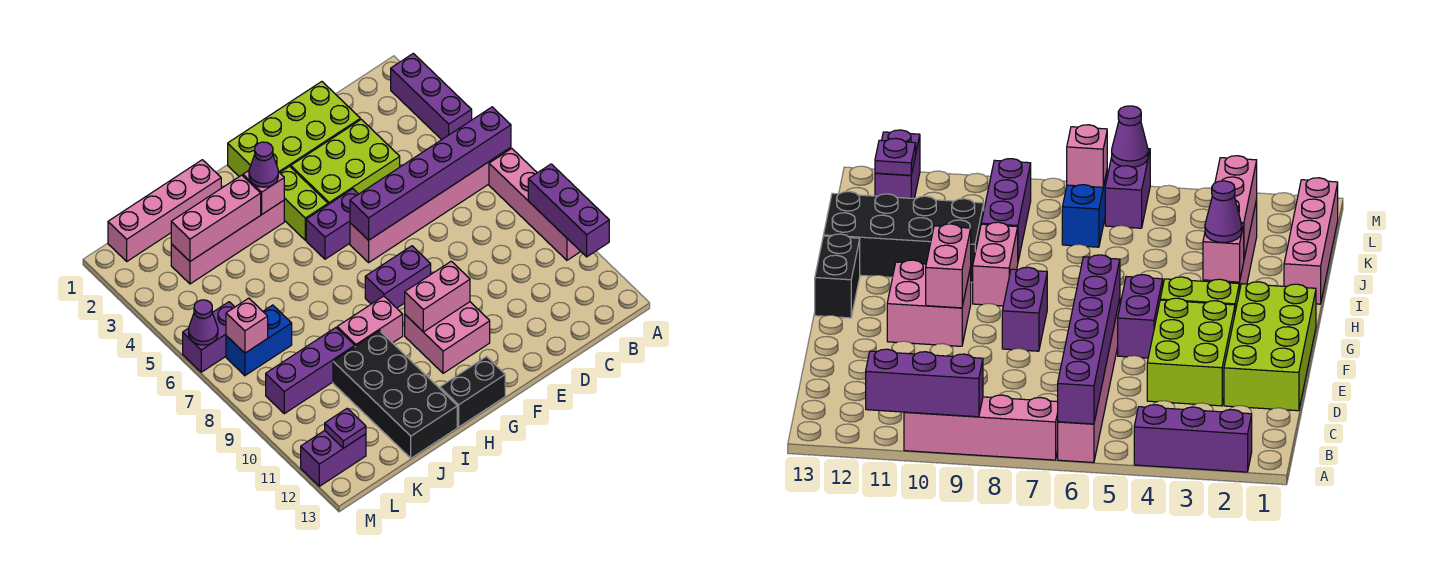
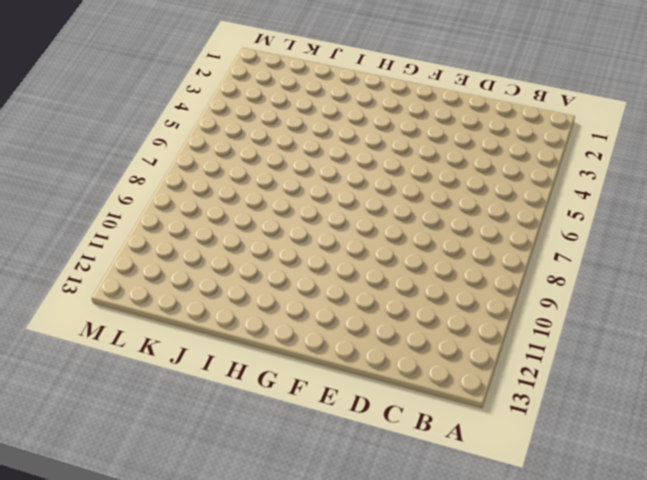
none -> purple 1x3 brick [391,53,472,140]
none -> pink 1x6 brick [350,148,511,262]
none -> pink 1x4 brick [489,149,581,260]

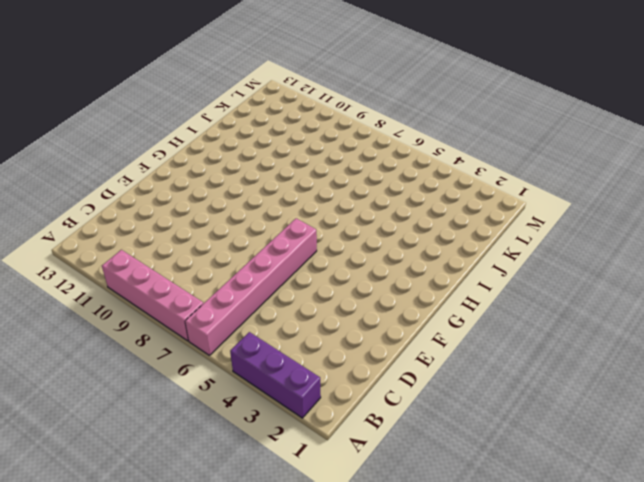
none -> lime 2x4 brick [228,82,360,177]
none -> lime 2x3 brick [291,119,400,205]
none -> purple 1x2 brick [306,189,358,259]

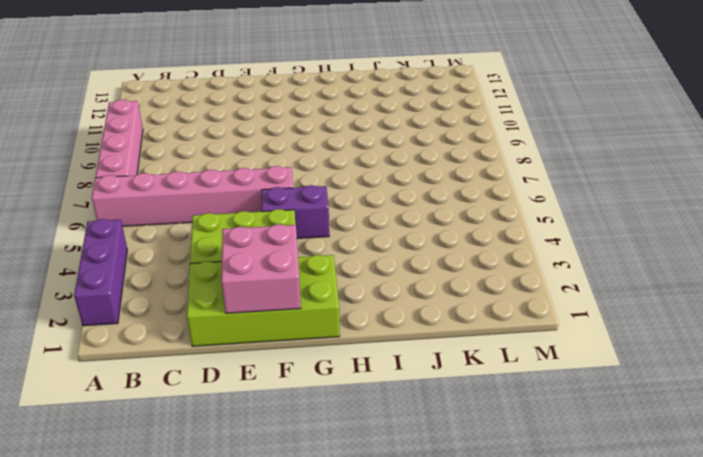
pink 2x2 brick [221,224,301,313] -> pink 2x2 brick moved to [405,302,490,373]
none -> purple 1x2 brick [365,246,431,308]
none -> lime 1x2 brick [280,166,328,240]
none -> black 1x2 brick [440,357,505,427]

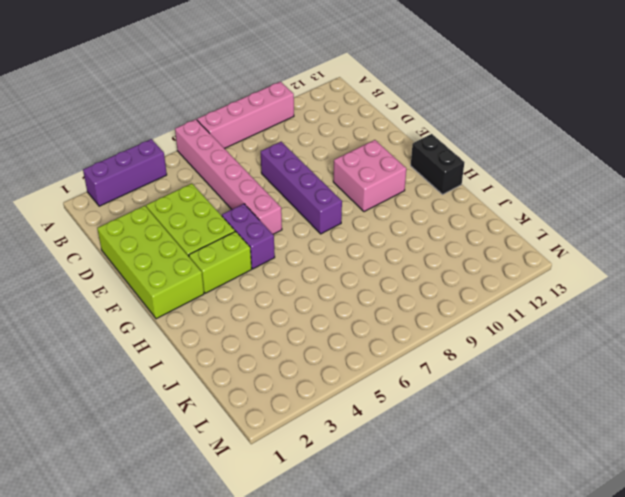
purple 1x4 brick [261,142,342,234] -> purple 1x2 brick [365,246,431,308]
none -> pink 1x4 brick [171,201,284,284]
none -> pink 1x2 brick [337,296,403,346]
none -> pink 1x4 brick [108,160,221,261]

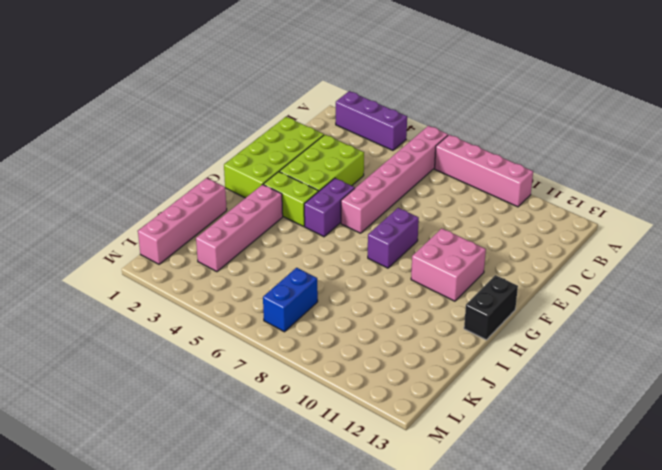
none -> pink 1x2 brick [337,296,403,346]
none -> black 2x4 brick [333,331,457,458]
none -> purple 1x3 brick [266,328,355,414]

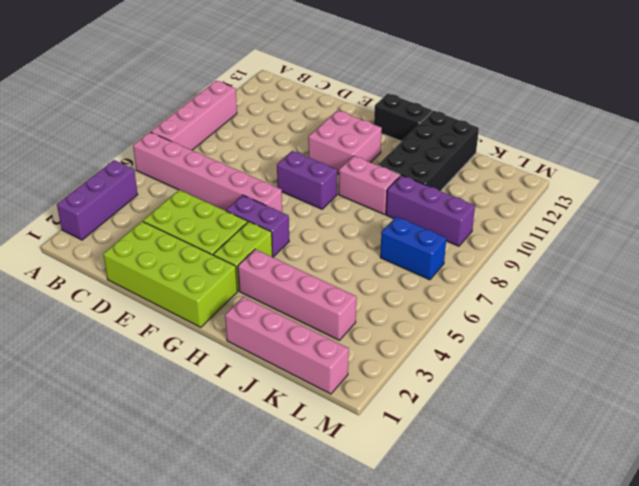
none -> purple 1x2 brick [183,302,234,372]
none -> purple 1x2 brick [301,431,366,486]
none -> purple 1x6 brick [350,107,511,240]

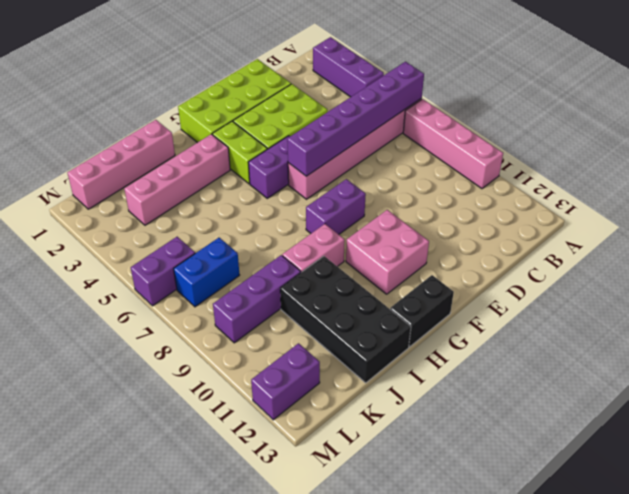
none -> purple 1x3 brick [528,164,609,257]
none -> pink 1x2 brick [405,261,470,332]
none -> pink 1x1 brick [243,171,284,214]

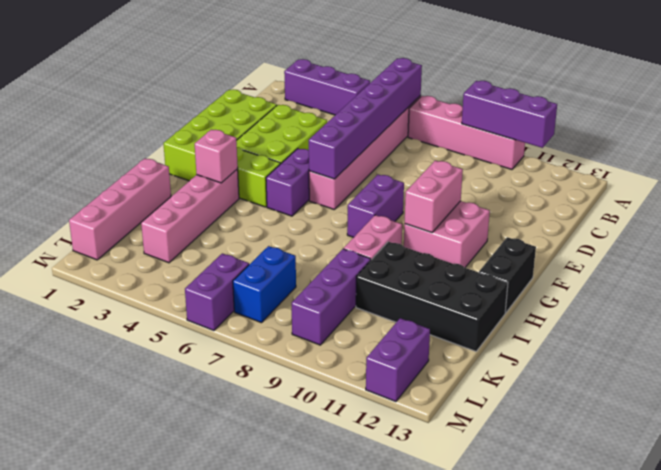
none -> pink 1x3 brick [171,175,261,261]
none -> pink 1x1 brick [226,298,268,353]
none -> purple 1x1 plate [325,408,366,448]

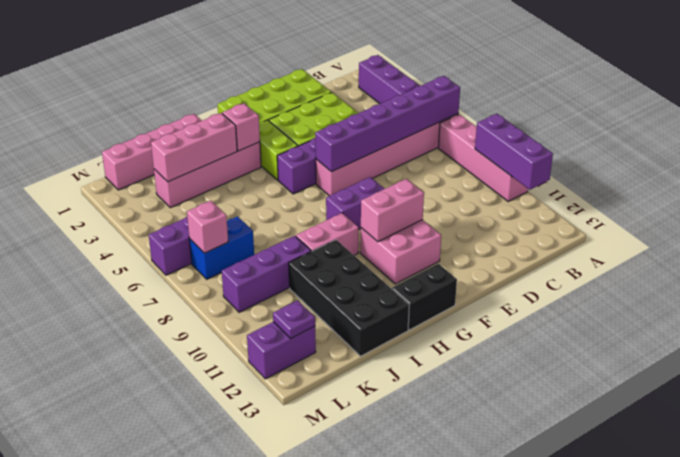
none -> purple 1x1 cone [189,300,218,345]
none -> purple 1x1 cone [249,142,278,187]

